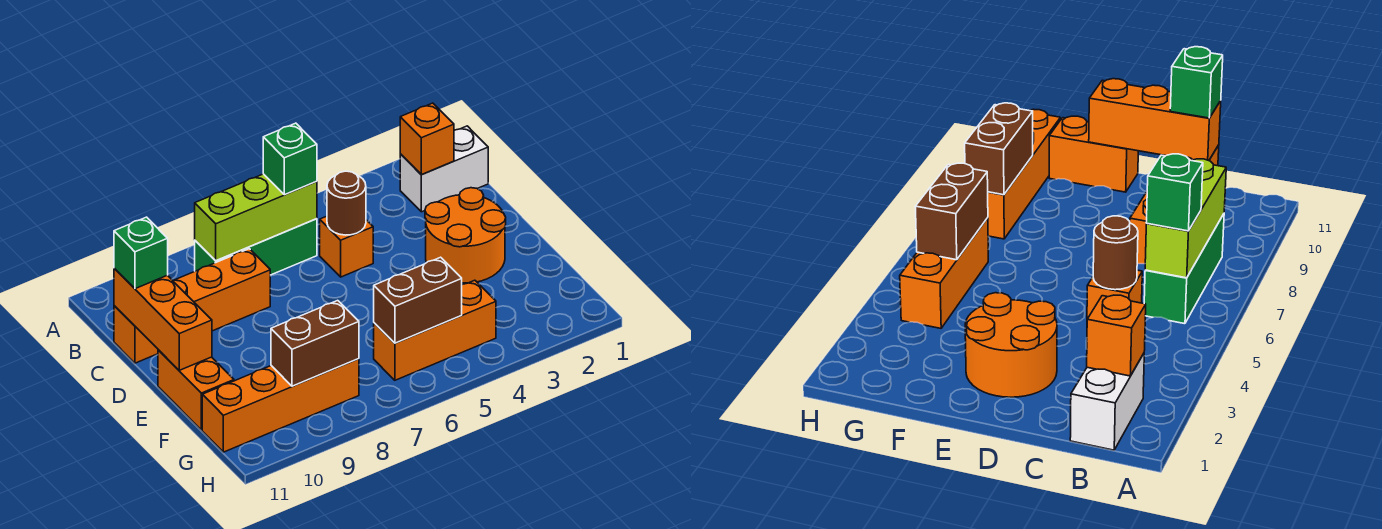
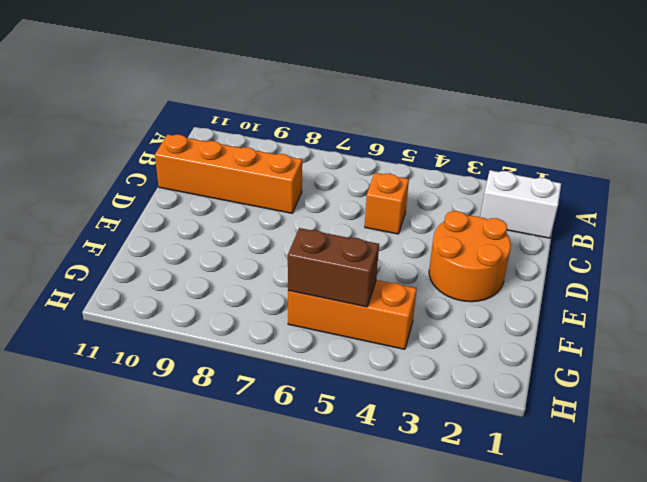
none -> green 1x3 brick [195,219,317,275]
none -> orange 1x2 brick [158,350,234,430]
none -> orange 1x4 brick [202,359,359,452]

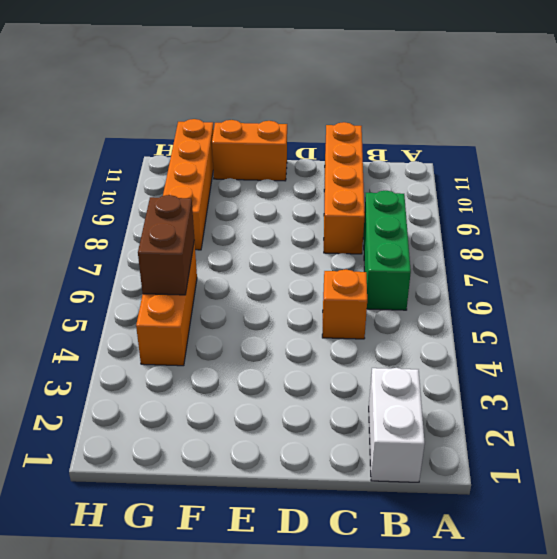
none -> orange 2x2 round brick [425,188,506,283]
none -> orange 1x1 brick [400,103,454,175]
none -> lime 1x3 brick [195,174,317,261]

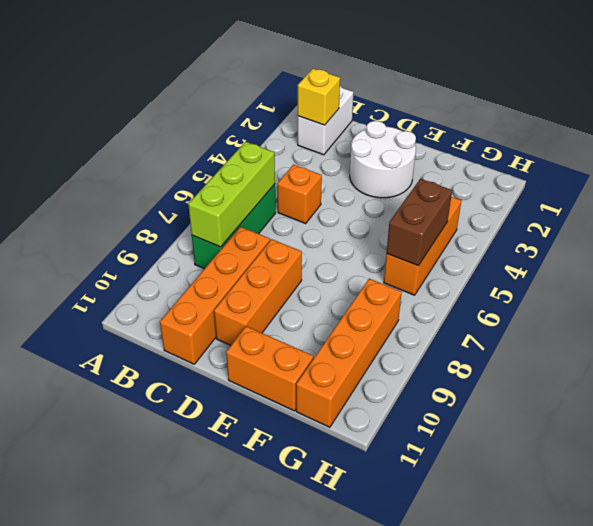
yellow 1x1 brick [298,69,340,125] -> orange 1x1 brick [400,103,454,175]
white 2x2 round brick [350,121,416,198] -> orange 2x2 round brick [425,188,506,283]
orange 1x3 brick [214,239,302,346] -> orange 1x3 brick turned to [114,268,212,370]
none -> brown 1x1 round brick [327,171,366,235]
none -> brown 1x2 brick [271,300,359,386]
none -> green 1x1 brick [263,123,317,195]

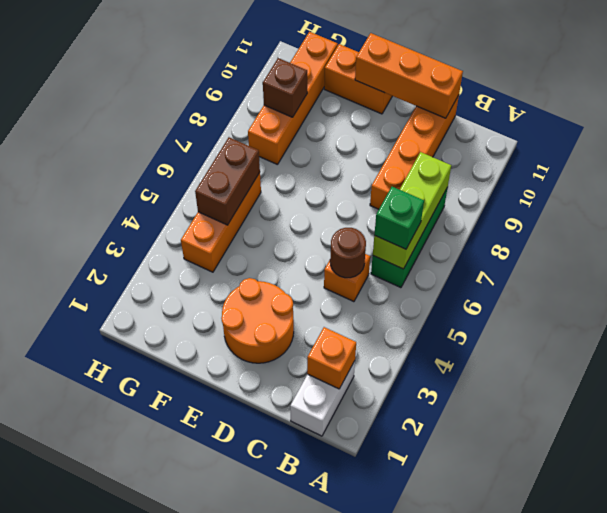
brown 1x1 brick [263,58,307,117] -> brown 1x2 brick [271,300,359,386]
none -> green 1x1 brick [114,217,168,289]

